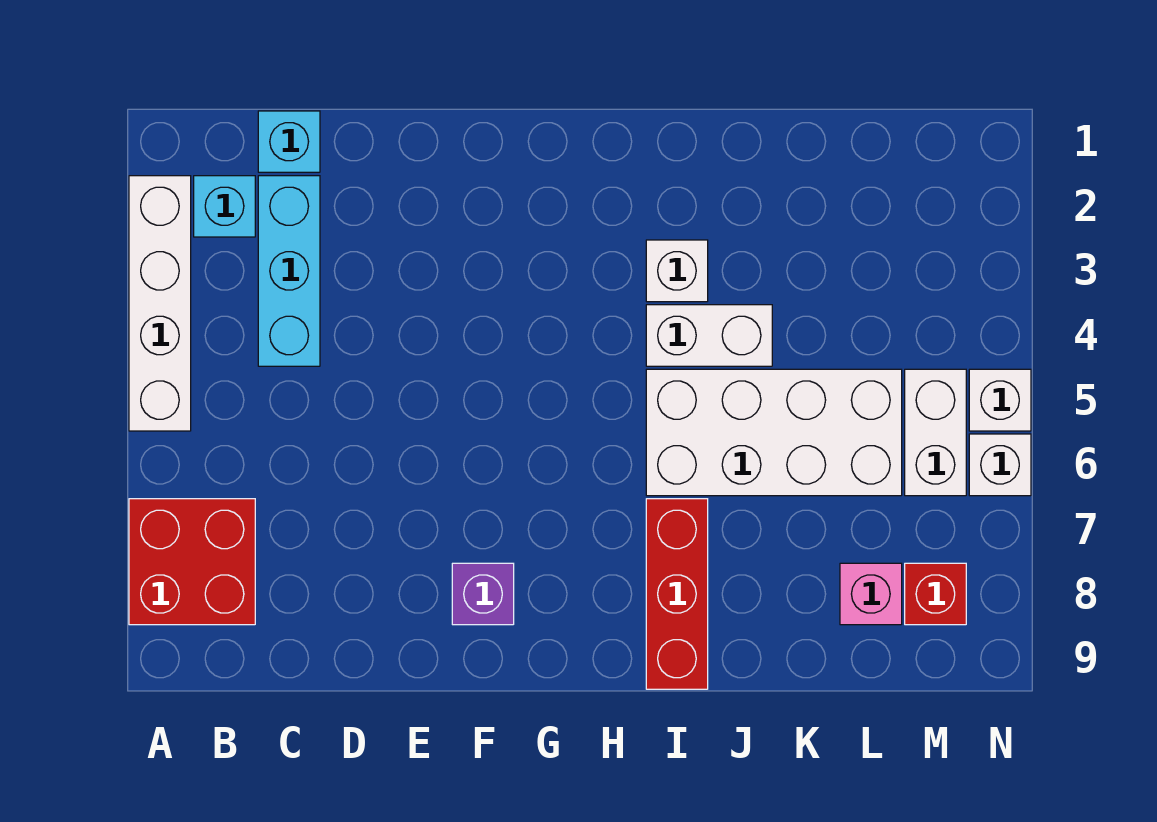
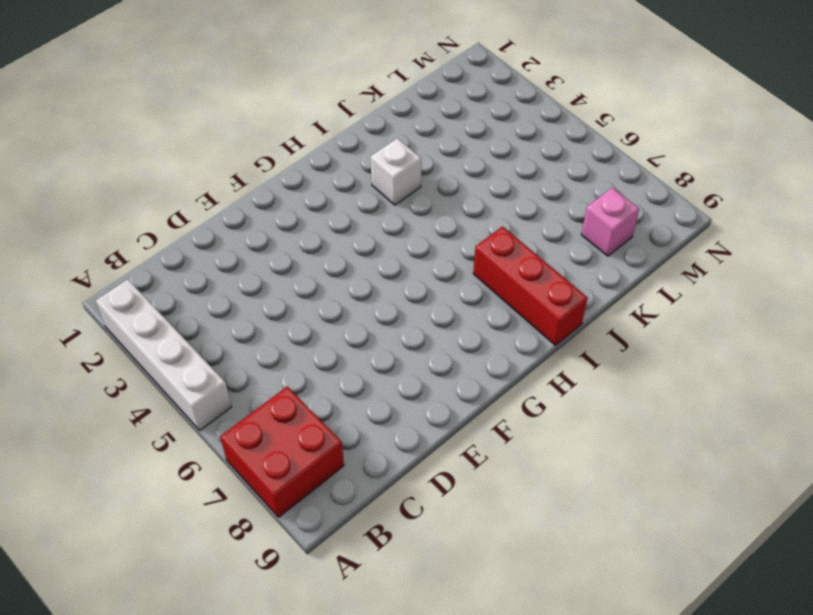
none -> cyan 1x1 brick [194,176,255,237]
none -> cyan 1x1 brick [258,111,320,172]
none -> cyan 1x3 brick [258,176,320,366]

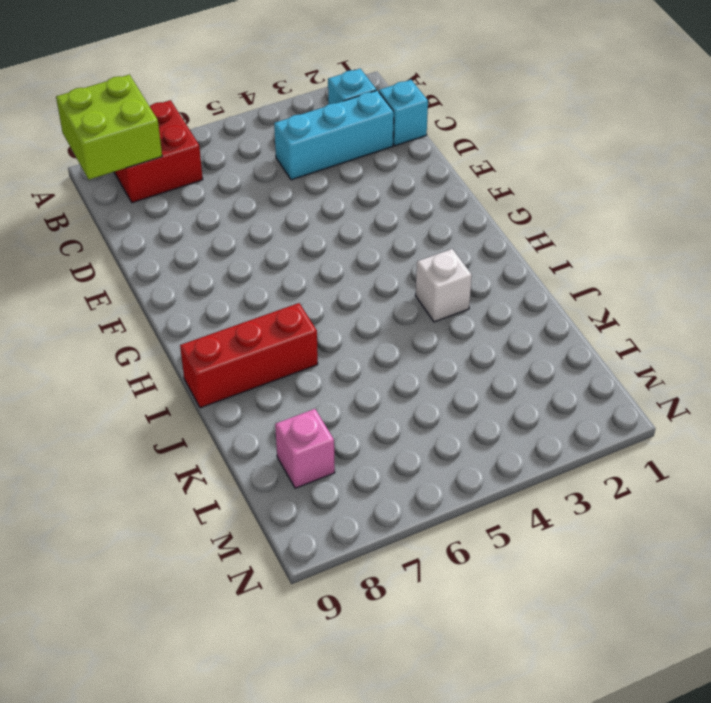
lime 2x2 brick [56,75,162,179] -> none
none -> white 1x4 brick [129,176,191,431]
none -> purple 1x1 brick [452,563,514,625]
none -> white 1x2 brick [646,305,772,366]

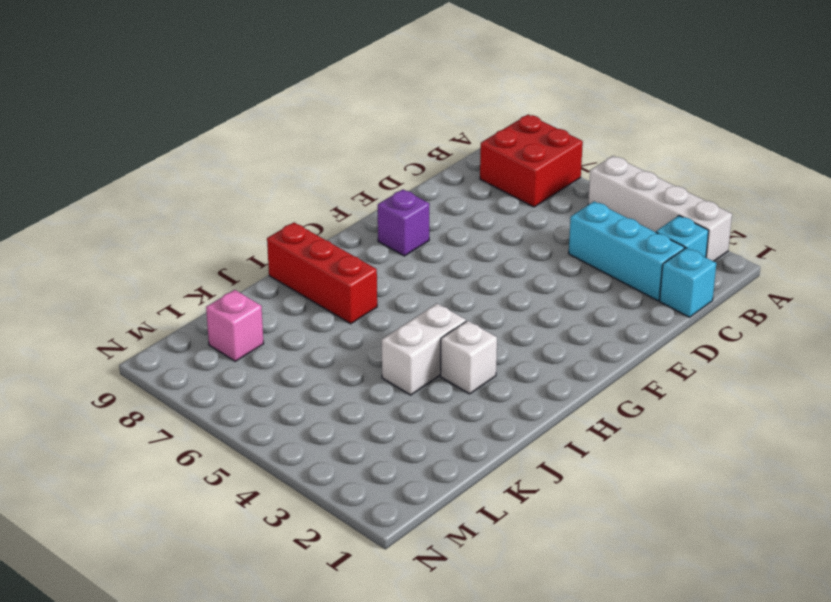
none -> white 2x4 brick [646,369,902,496]
none -> white 1x2 brick [905,369,966,496]
none -> red 1x1 brick [905,563,966,625]

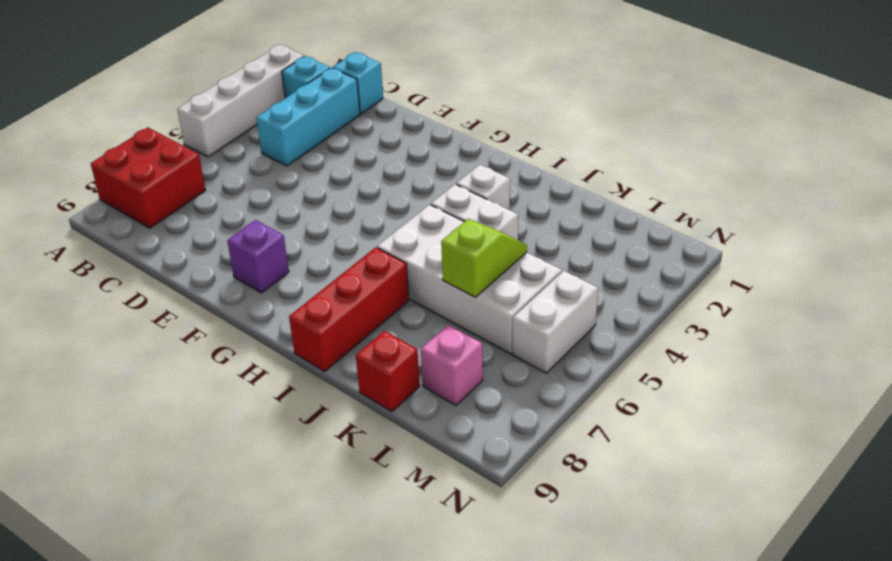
lime 1x2 slope [441,219,527,297] -> none
red 1x1 brick [356,331,420,412] -> red 1x1 brick moved to [905,563,966,625]
none -> white 1x1 brick [969,369,1031,431]
none -> white 1x1 brick [969,434,1031,496]

